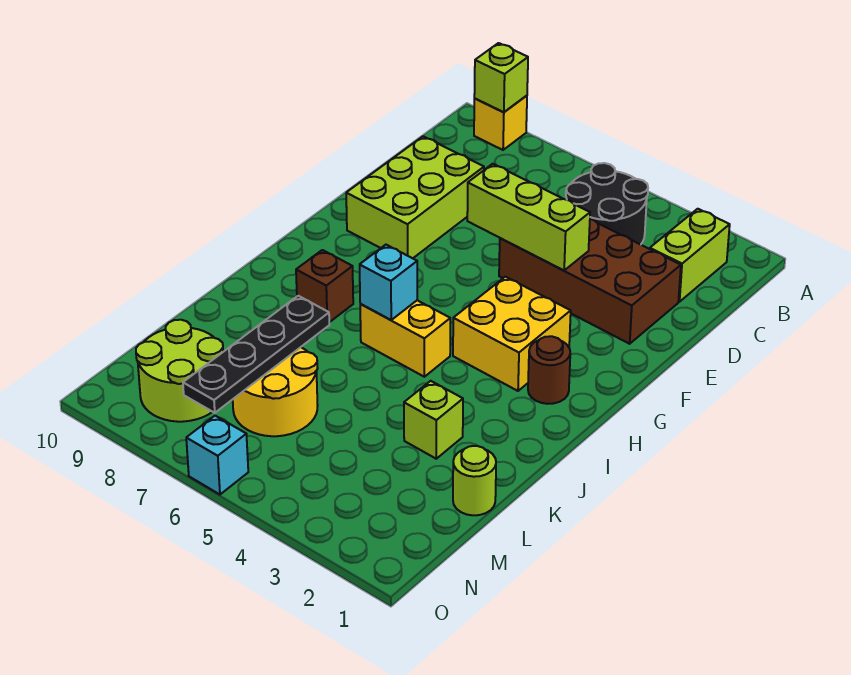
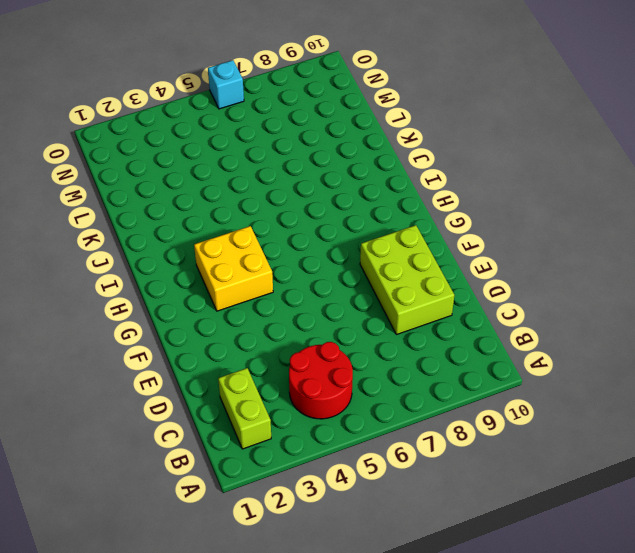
red 2x2 round brick [289,342,353,419] -> black 2x2 round brick [566,163,648,245]
none -> yellow 1x1 brick [474,96,527,150]
none -> brown 2x4 brick [499,219,681,344]
none -> brown 1x1 round brick [528,336,570,404]

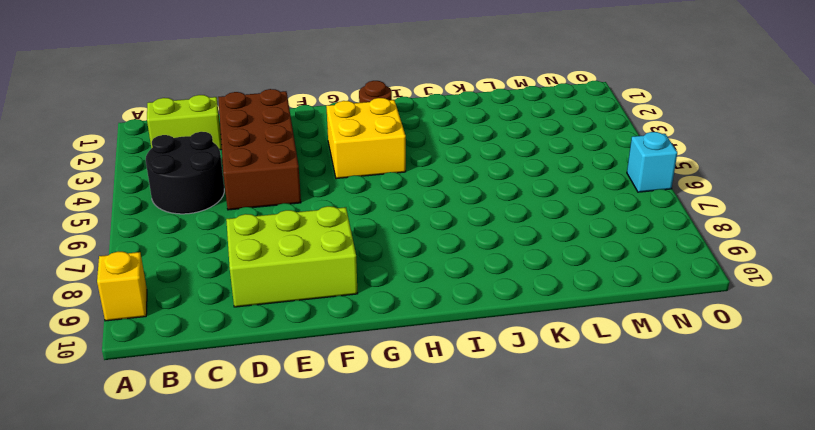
none -> yellow 1x2 brick [360,300,450,377]
none -> brown 1x1 brick [296,250,353,322]
none -> lime 1x1 brick [404,381,463,459]

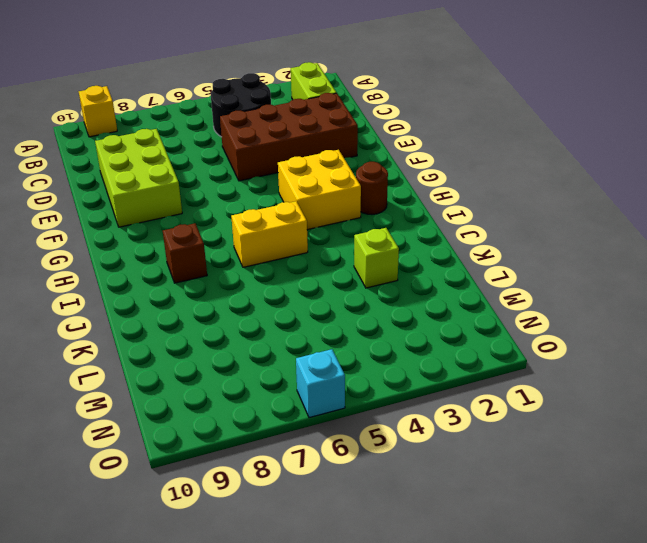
none -> lime 1x1 round brick [453,446,496,515]
none -> yellow 2x2 round brick [233,347,318,436]
none -> lime 2x2 round brick [136,320,223,422]

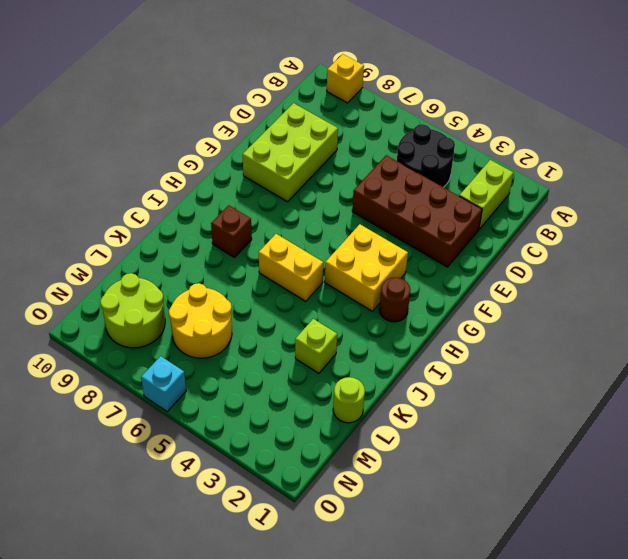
none -> lime 1x1 brick [474,43,528,112]
none -> lime 1x3 brick [467,164,590,270]
none -> cyan 1x1 brick [360,245,417,320]

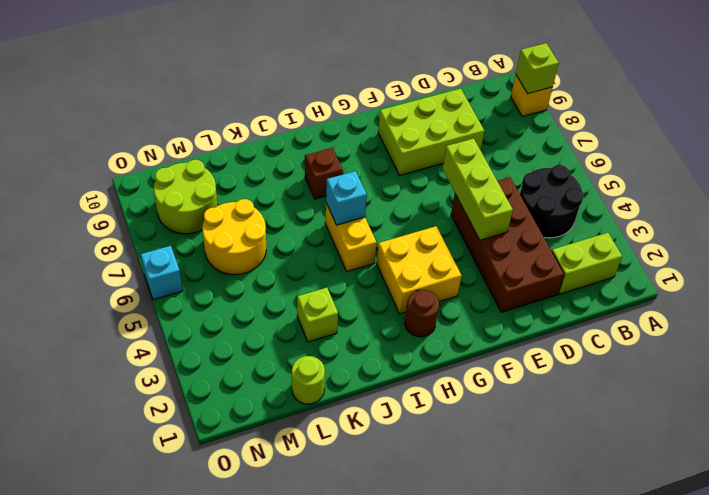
none -> black 1x4 plate [183,296,329,413]

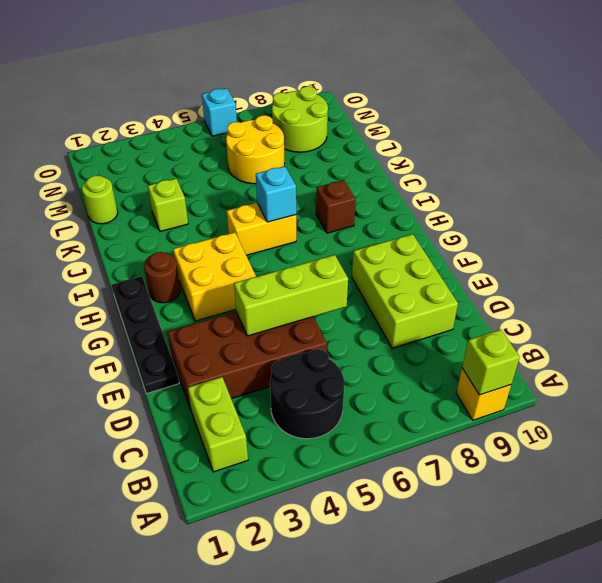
black 1x4 plate [112,276,179,394] -> black 1x4 plate moved to [183,296,329,413]

